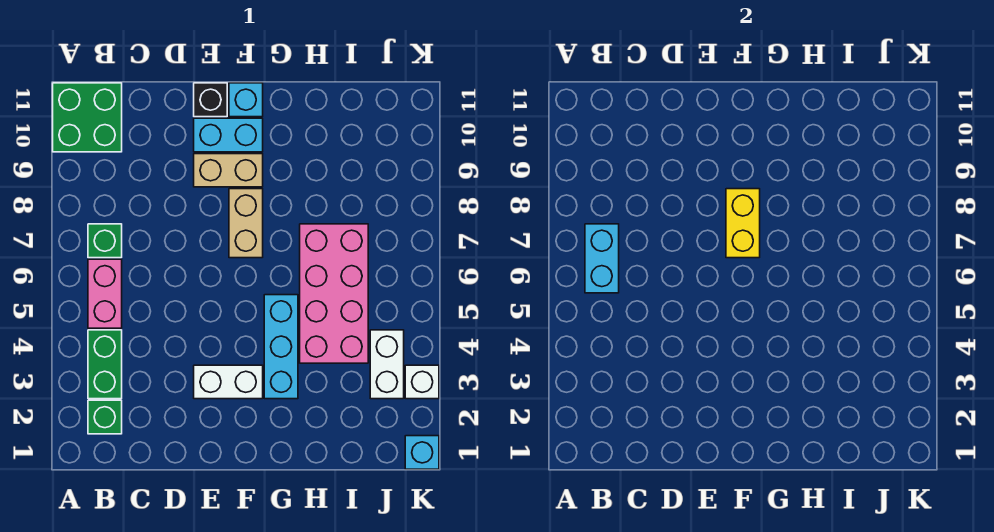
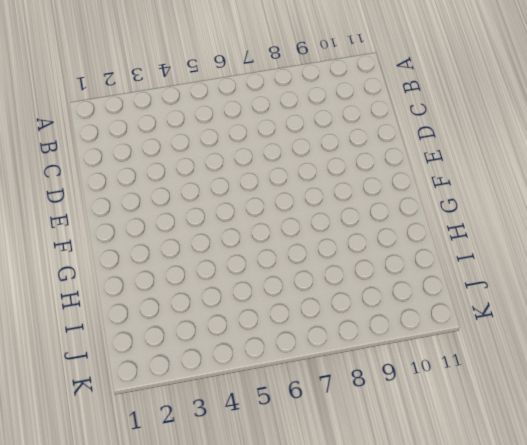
none -> green 2x2 brick [53,83,122,152]
none -> green 1x1 brick [88,400,122,434]
none -> green 1x2 brick [88,330,122,399]

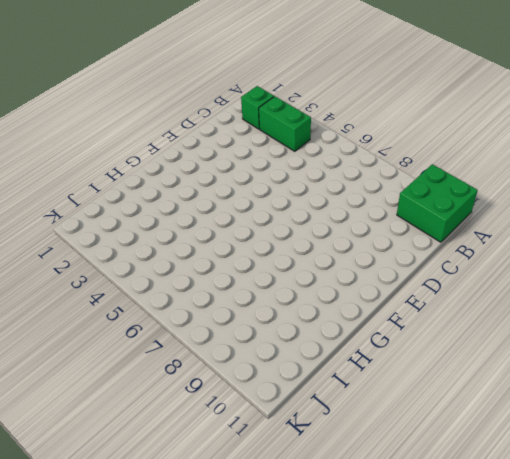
none -> pink 1x2 brick [88,259,122,328]
none -> green 1x1 brick [88,224,122,258]
none -> white 1x2 brick [194,365,263,399]

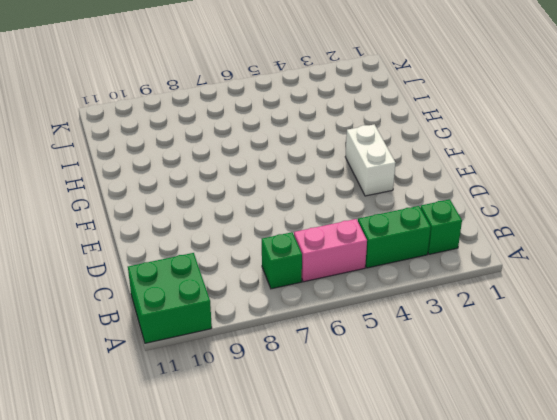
none -> tan 1x2 brick [194,154,263,187]
none -> cyan 1x2 brick [194,118,263,152]
none -> black 1x1 brick [194,83,227,117]

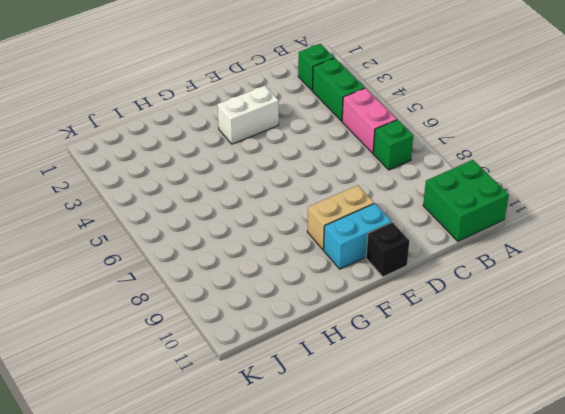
none -> tan 1x2 brick [229,189,263,258]
none -> cyan 1x1 brick [229,83,263,117]
none -> cyan 1x3 brick [264,295,298,399]

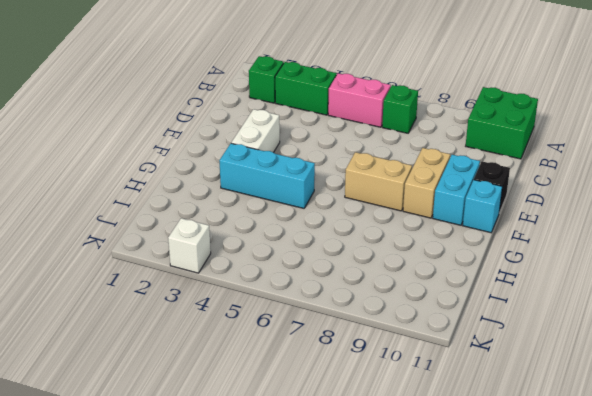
none -> pink 2x4 brick [300,224,368,363]
none -> white 1x2 brick [370,330,404,399]
none -> cyan 1x1 brick [405,436,439,469]

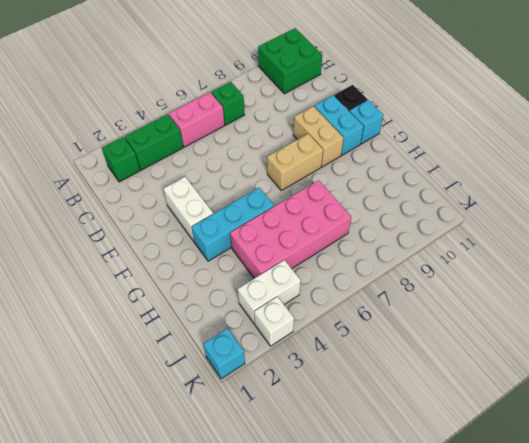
none -> cyan 1x2 brick [585,224,619,293]
none -> yellow 1x2 brick [726,189,760,258]

